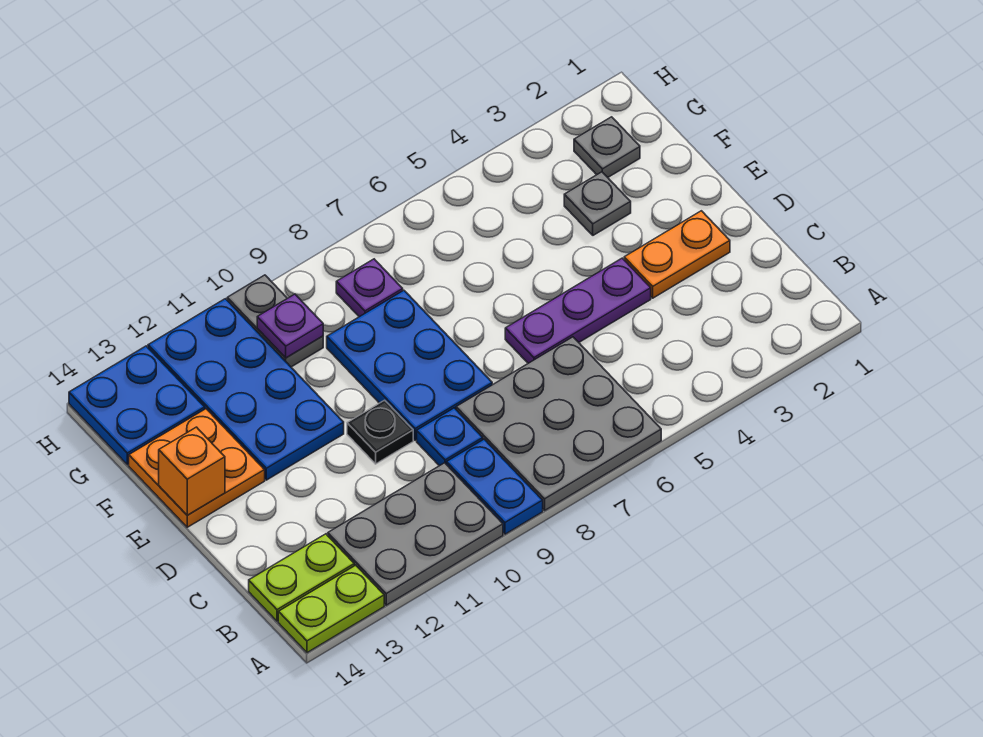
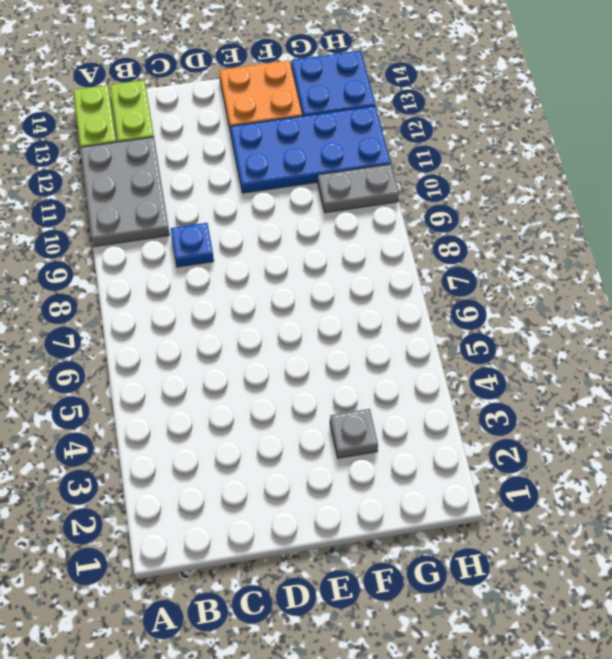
none -> grey 3x3 plate [456,337,661,510]
none -> blue 1x2 plate [447,439,543,534]
none -> orange 1x2 plate [624,211,730,298]

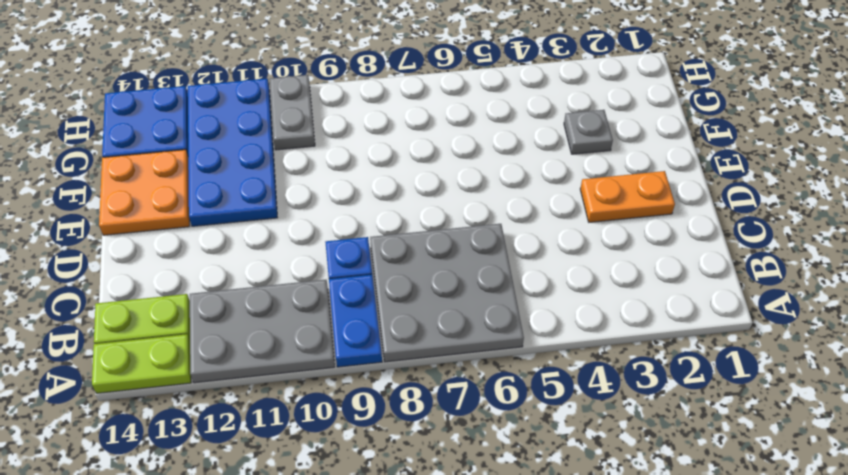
none -> purple 1x3 plate [505,258,651,363]
none -> blue 2x3 plate [327,290,492,440]
none -> black 1x1 plate [347,400,413,464]

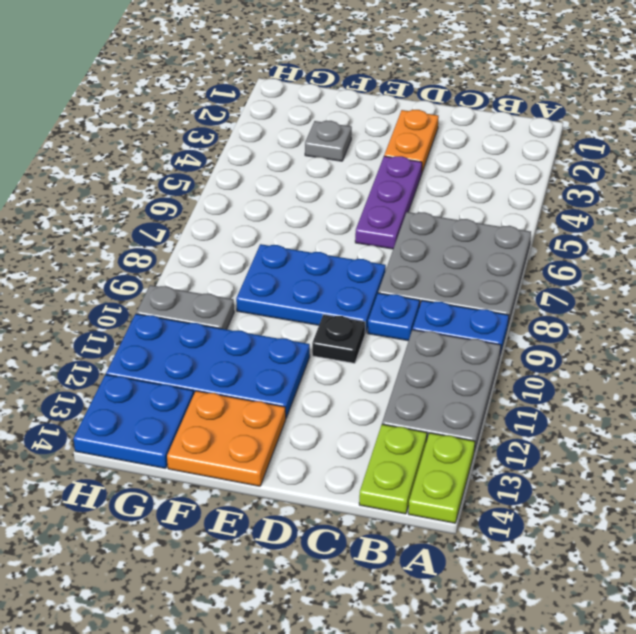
none -> grey 1x1 plate [574,117,640,177]
none -> purple 1x1 plate [336,259,403,317]
none -> orange 1x1 brick [159,427,225,515]

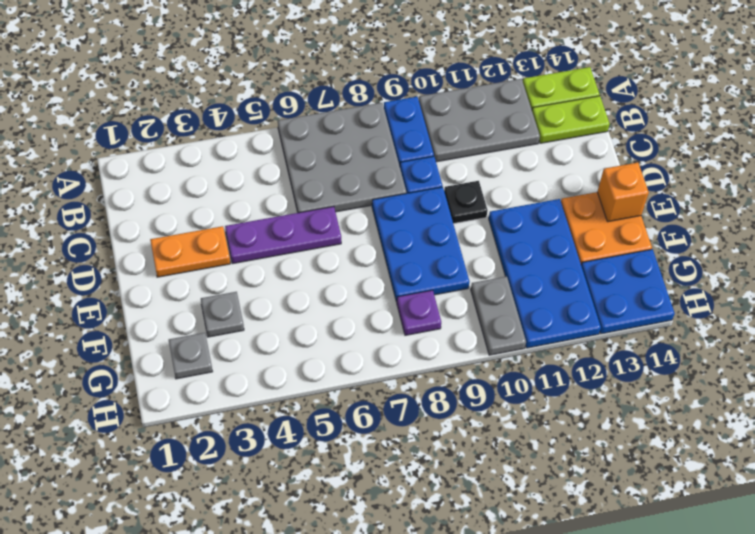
none -> purple 1x1 plate [257,294,323,358]

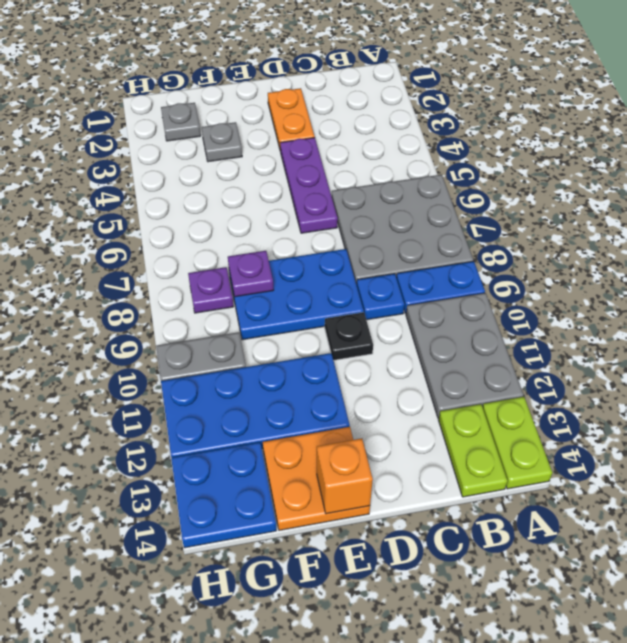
purple 1x1 plate [228,251,274,297] -> purple 1x1 plate moved to [257,294,323,358]

